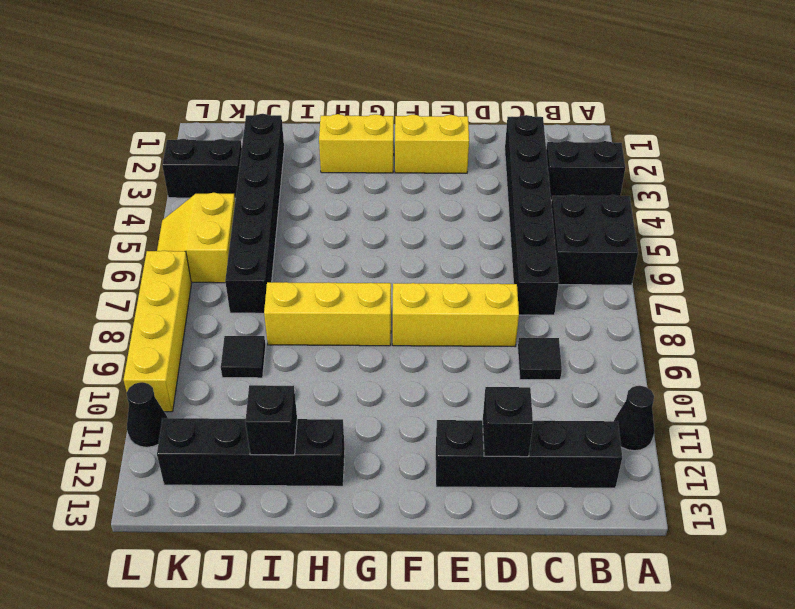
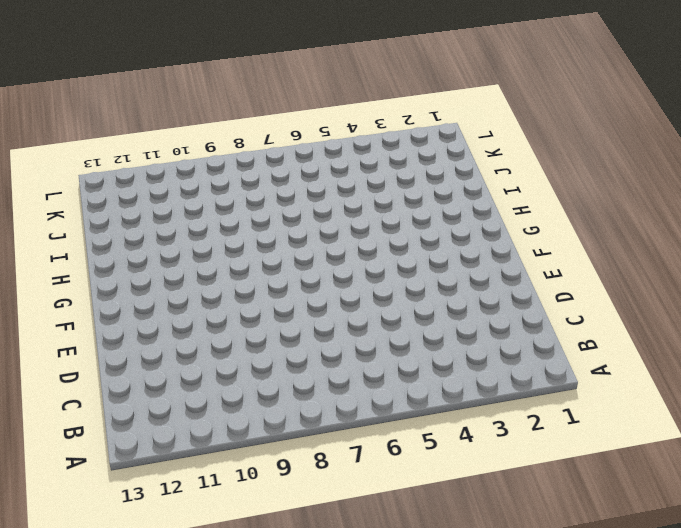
none -> black 1x2 brick [546,141,625,200]
none -> black 2x2 brick [551,195,638,285]
none -> black 1x1 cone [614,386,654,451]

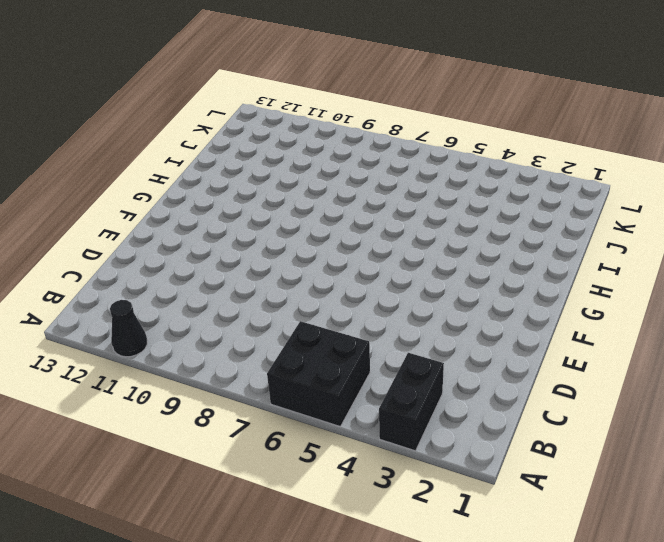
none -> black 1x4 brick [436,420,622,488]
none -> black 1x6 brick [505,115,559,315]
none -> black 1x1 tile [518,338,562,380]

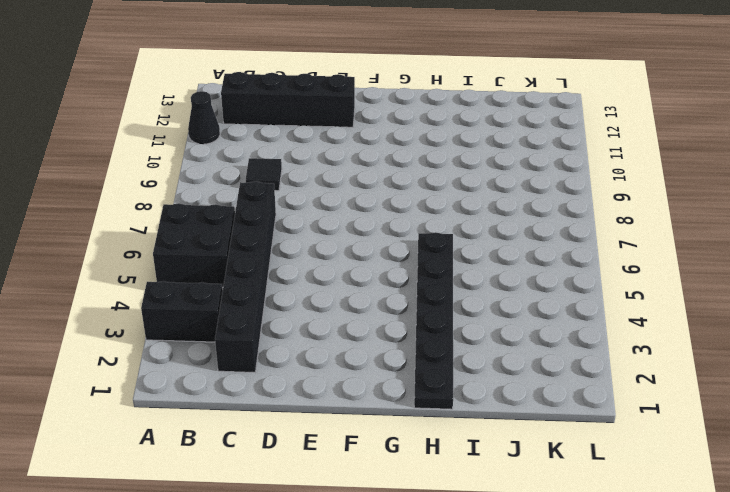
black 1x6 plate [414,232,453,409] -> yellow 1x2 brick [319,114,394,173]
none -> yellow 1x3 brick [393,283,519,346]
none -> yellow 1x2 brick [395,115,469,173]
none -> yellow 1x3 brick [264,282,391,346]

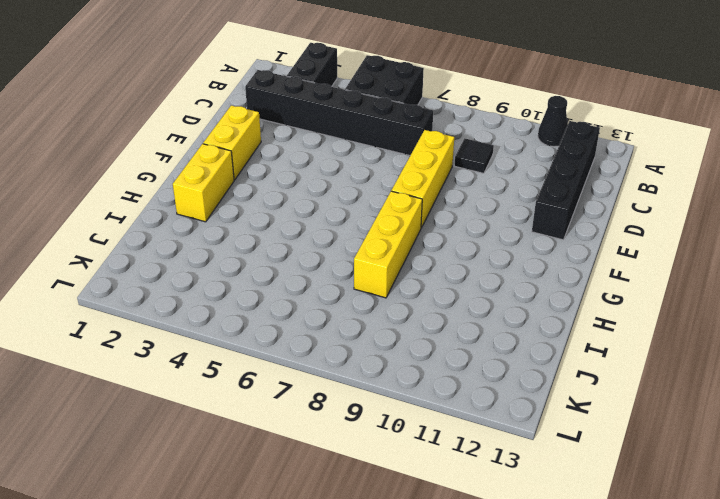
none -> black 1x4 brick [157,418,345,486]
none -> black 1x6 brick [225,114,284,313]
none -> black 1x1 tile [221,336,266,378]

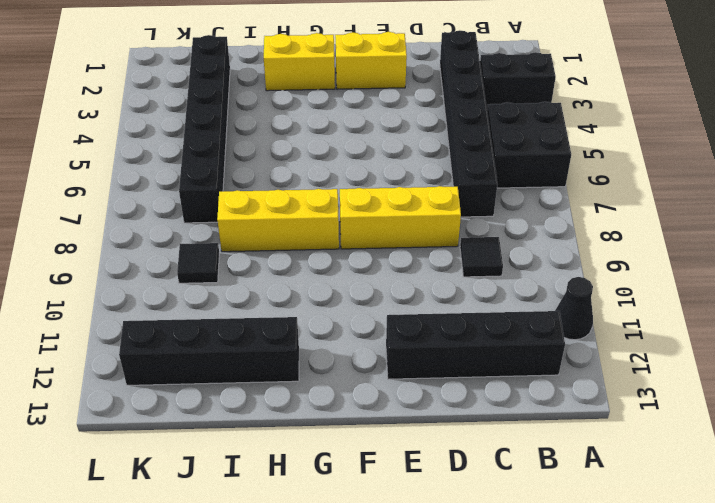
none -> black 1x2 brick [162,139,242,198]
none -> yellow 2x2 slope [157,193,235,283]
none -> yellow 1x4 brick [124,250,191,412]

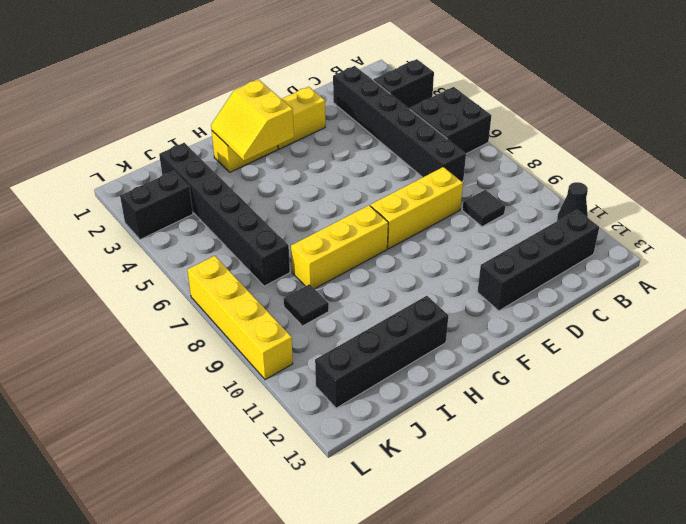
yellow 2x2 slope [211,80,294,161] -> yellow 2x2 slope moved to [157,193,235,283]
none -> black 1x1 cone [127,382,168,447]
none -> black 1x1 brick [483,387,533,457]
none -> black 1x1 brick [245,385,297,455]

